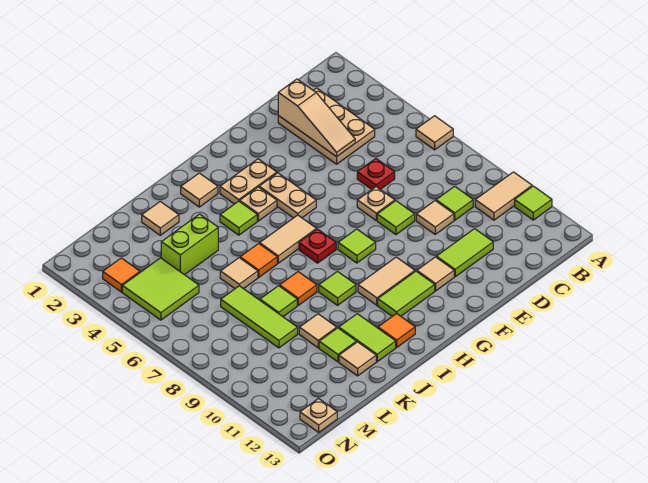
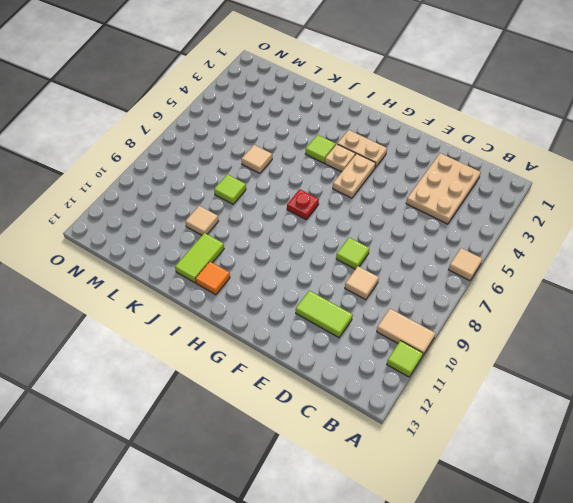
none -> lime 1x1 tile [436,186,473,220]
none -> red 1x1 plate [357,159,395,189]
none -> tan 1x1 plate [357,187,395,220]
none -> tan 1x1 tile [417,257,454,291]

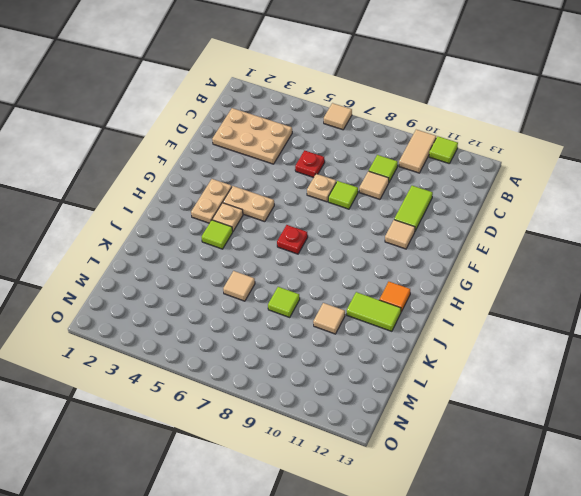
none -> lime 1x1 tile [338,229,376,263]
none -> tan 1x2 tile [358,257,415,305]
none -> lime 1x2 tile [378,271,435,316]
none -> tan 1x2 tile [260,215,317,263]

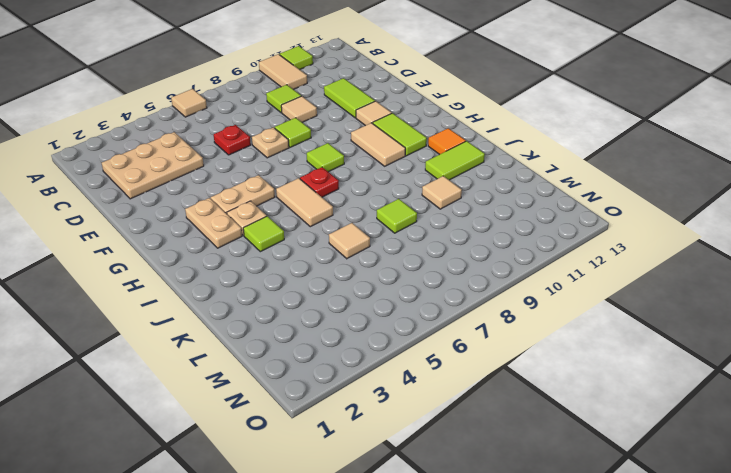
none -> tan 1x1 tile [181,173,218,207]
none -> lime 1x1 tile [319,271,356,305]
none -> orange 1x1 tile [240,243,277,277]
none -> orange 1x1 tile [279,272,317,305]

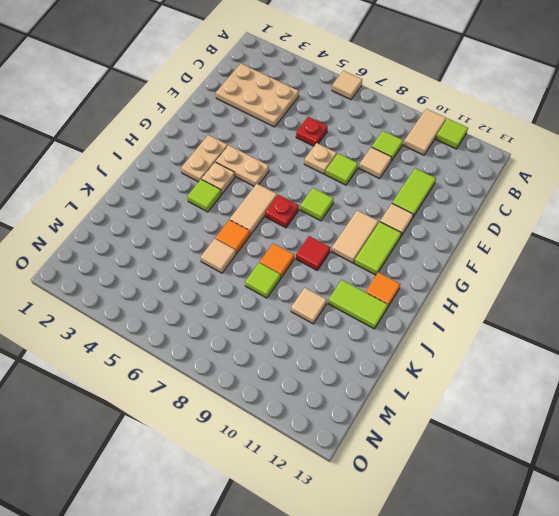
red 1x1 tile [296,236,330,270] -> lime 1x1 tile [319,271,356,305]
none -> tan 1x1 tile [181,173,218,207]
none -> tan 1x1 tile [142,202,179,235]
none -> lime 1x2 brick [161,214,218,275]
none -> lime 1x1 tile [319,328,357,362]

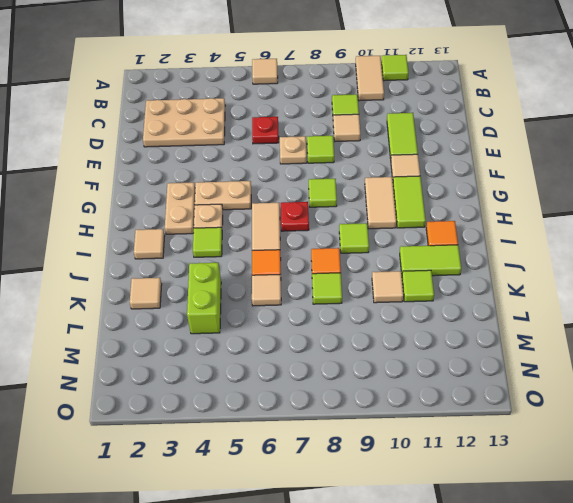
none -> tan 1x1 tile [339,342,376,376]
none -> lime 1x3 tile [221,286,298,348]
none -> lime 2x2 tile [122,258,199,320]
none -> orange 1x1 tile [103,258,140,292]

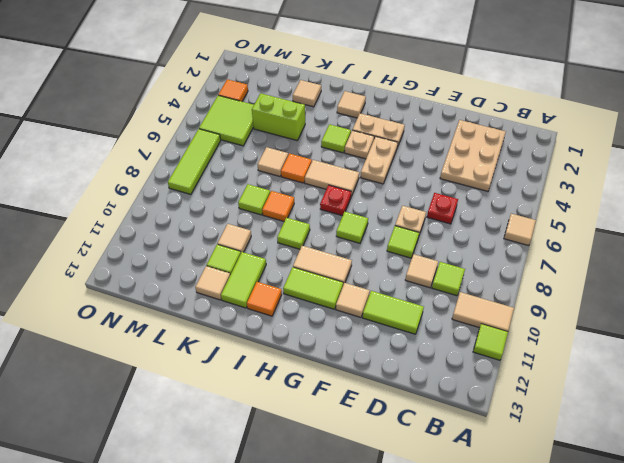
lime 1x3 tile [168,129,221,194] -> lime 1x3 tile moved to [221,286,298,348]
none -> tan 1x1 plate [300,399,337,432]
none -> tan 1x3 slope [278,79,355,157]

